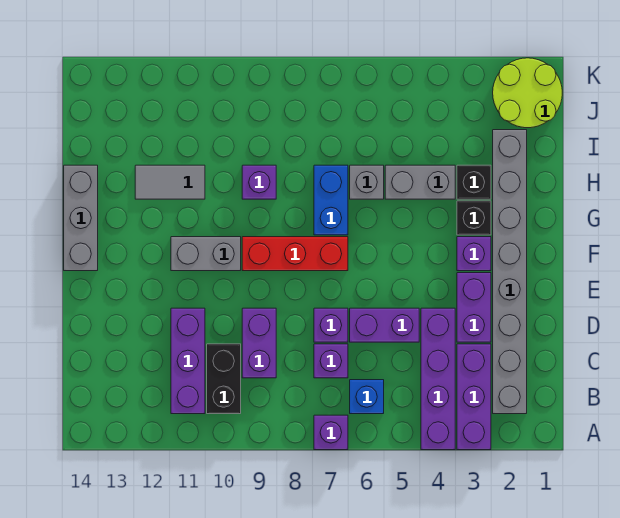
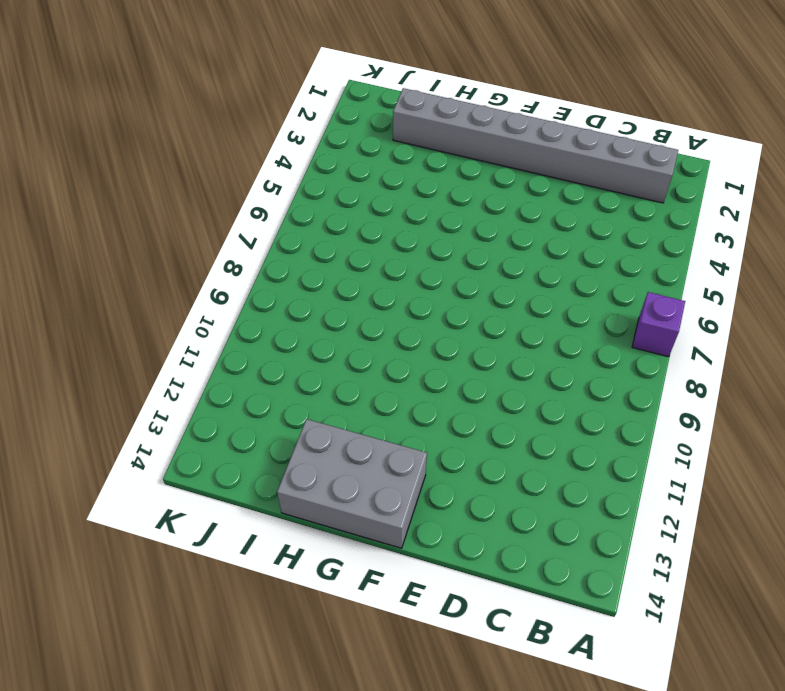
grey 2x3 brick [277,419,427,548] -> grey 1x3 brick [64,165,98,271]
none -> purple 1x3 brick [457,344,491,450]
none -> purple 1x4 brick [421,308,455,450]
none -> blue 1x1 brick [350,380,384,414]

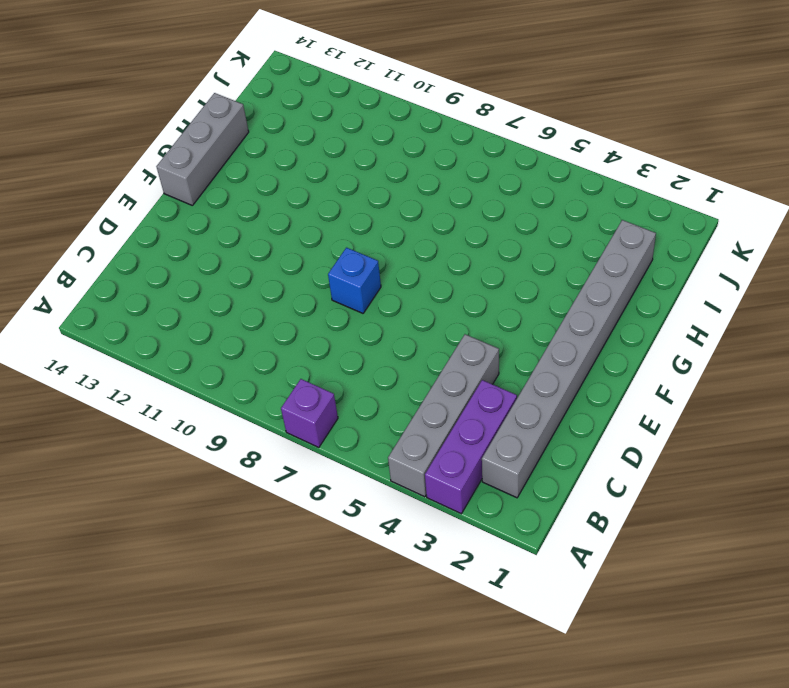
grey 1x4 brick [388,334,499,497] -> purple 1x4 brick [421,308,455,450]
blue 1x1 brick [328,248,381,313] -> blue 1x1 brick moved to [350,380,384,414]
none -> black 1x2 brick [207,344,241,414]
none -> purple 1x3 brick [171,308,205,414]
none -> purple 1x1 brick [314,344,348,378]

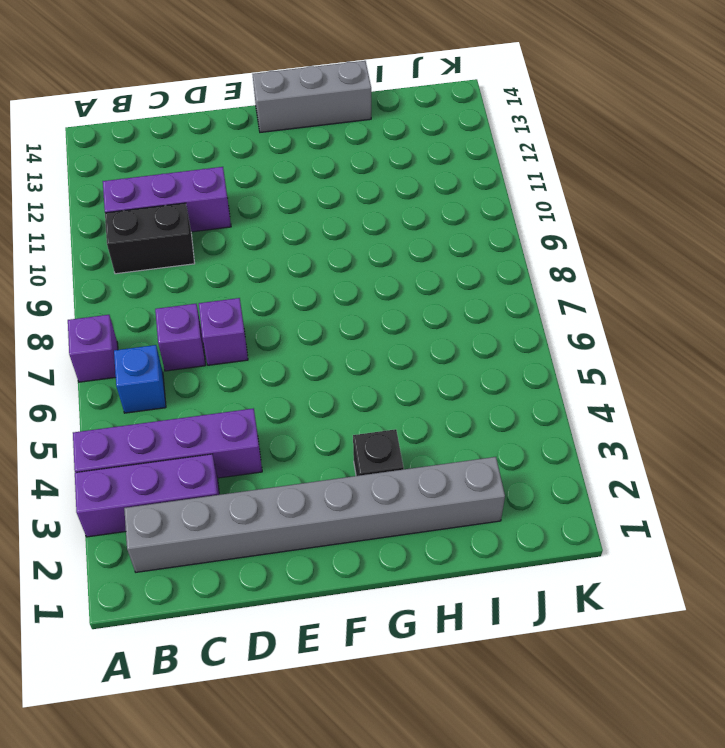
none -> purple 1x2 brick [242,308,276,378]
none -> purple 1x2 brick [457,273,491,342]
none -> purple 1x2 brick [350,308,419,342]

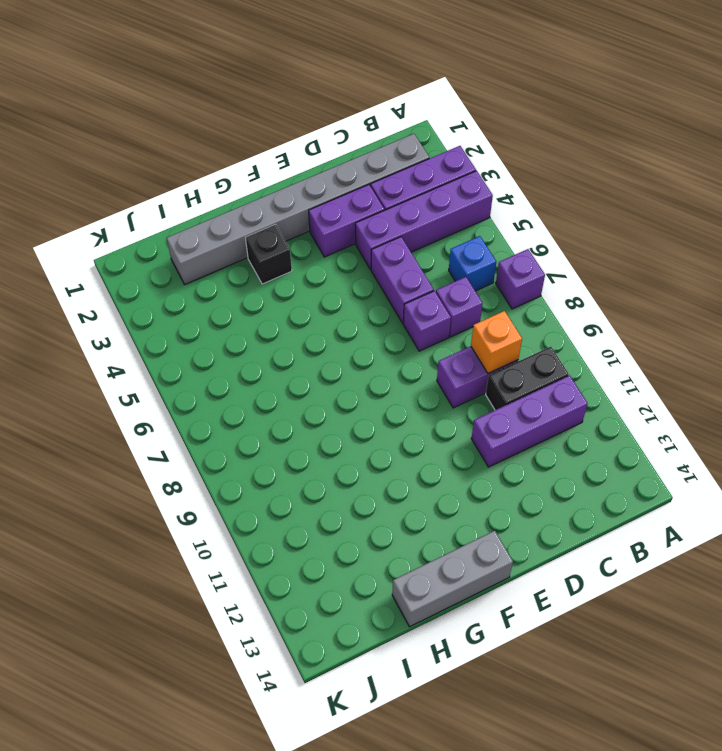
orange 1x1 brick [471,311,522,373] -> none
none -> purple 1x1 brick [457,237,491,271]
none -> red 1x3 brick [242,237,348,271]
none -> grey 1x2 brick [171,237,241,271]

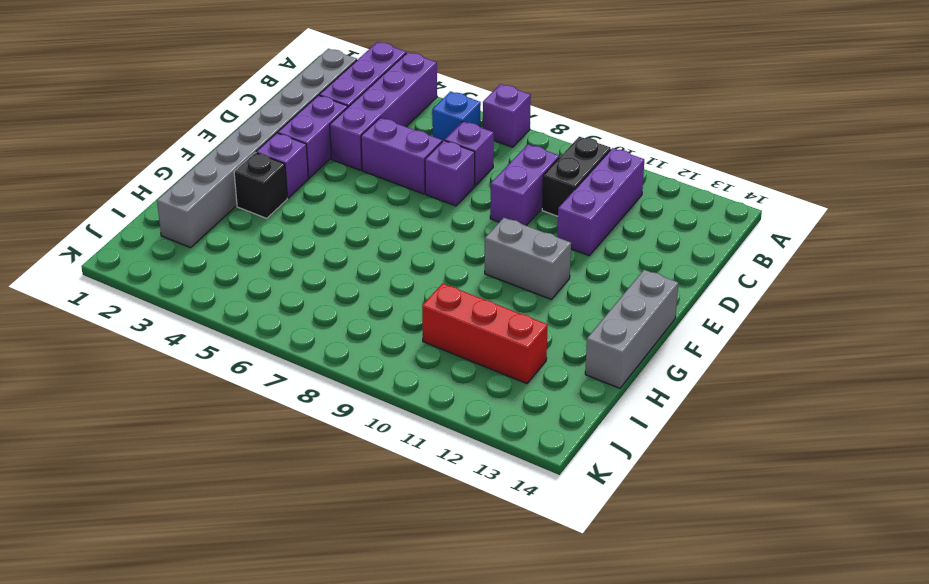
red 1x3 brick [422,283,548,384] -> red 1x3 brick moved to [242,237,348,271]
none -> blue 1x2 brick [314,165,348,235]
none -> black 1x1 brick [457,165,491,199]
none -> grey 1x2 brick [385,165,455,199]

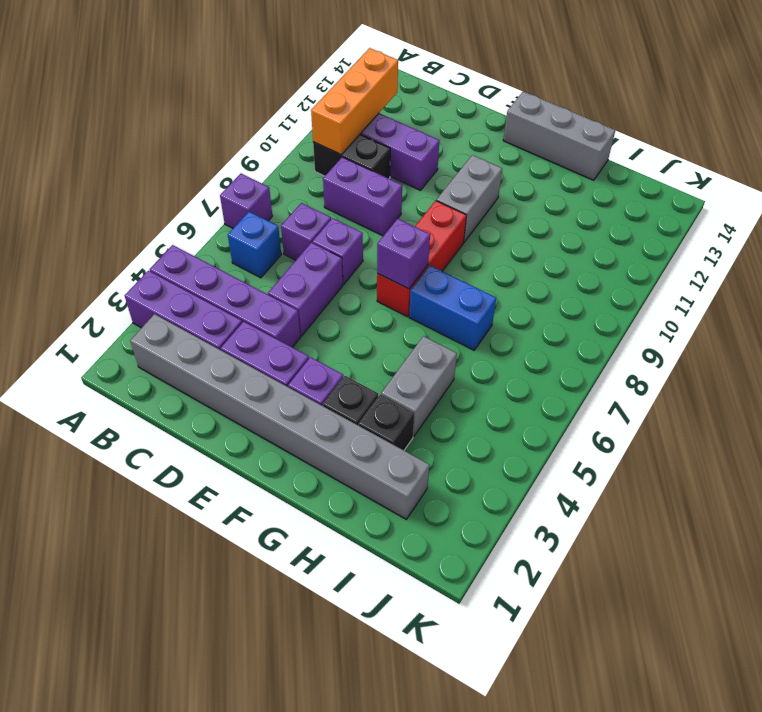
orange 1x3 brick [311,48,398,155] -> none
purple 1x1 brick [377,219,430,289] -> purple 1x1 brick moved to [242,165,276,199]
none -> grey 1x1 brick [350,165,384,199]
none -> grey 1x2 tile [135,165,205,199]
none -> lime 2x2 round brick [493,58,562,128]

